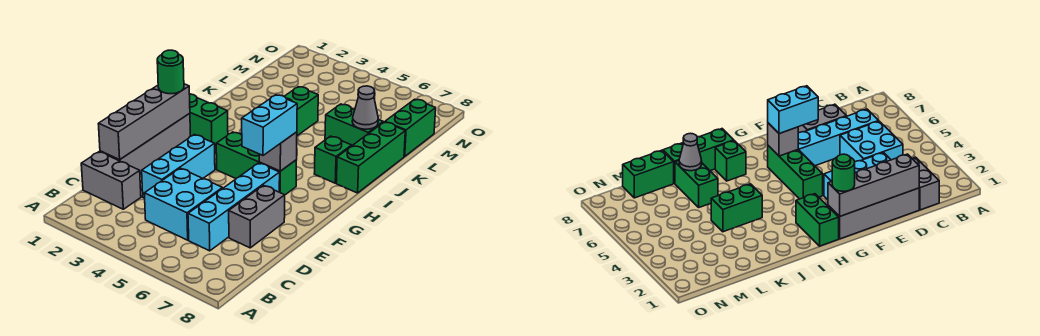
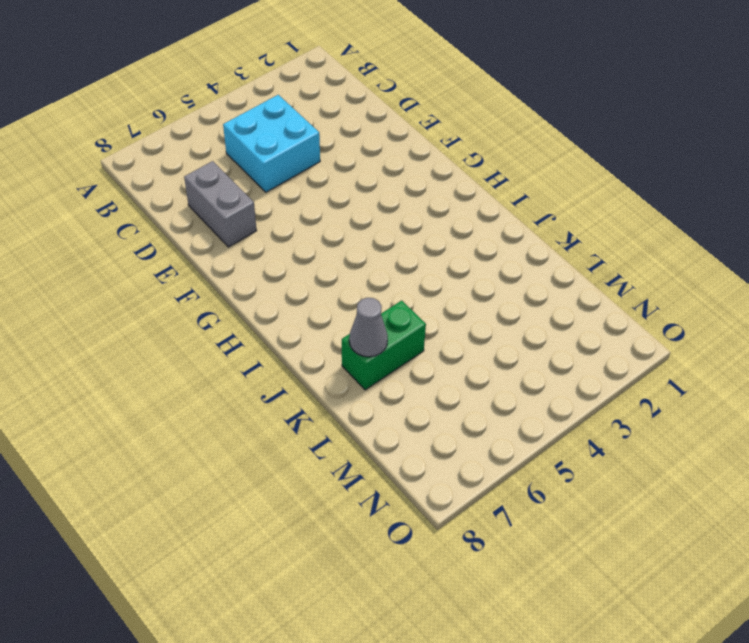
none -> grey 1x2 brick [81,152,141,209]
none -> cyan 1x4 brick [188,163,280,251]
none -> grey 1x4 brick [100,113,191,174]

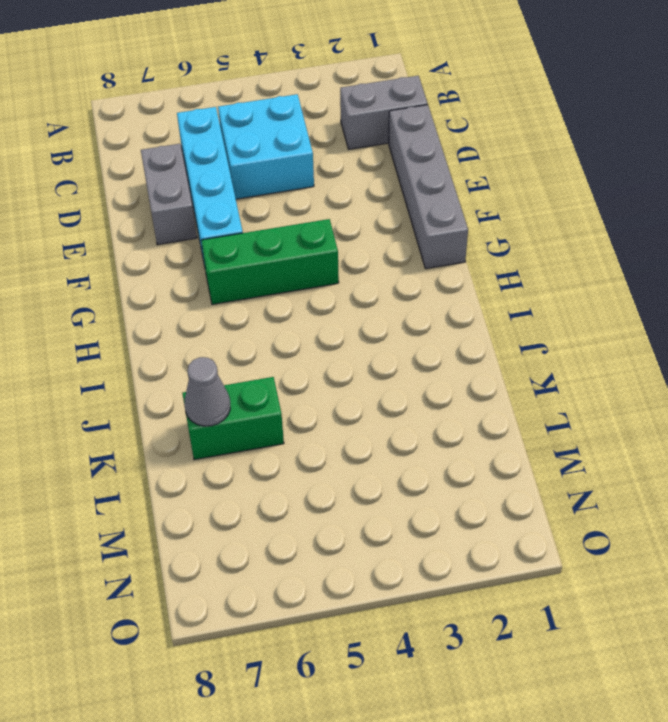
none -> cyan 1x3 brick [142,135,215,198]
none -> green 1x2 brick [189,94,228,146]
none -> green 1x1 brick [314,136,352,183]

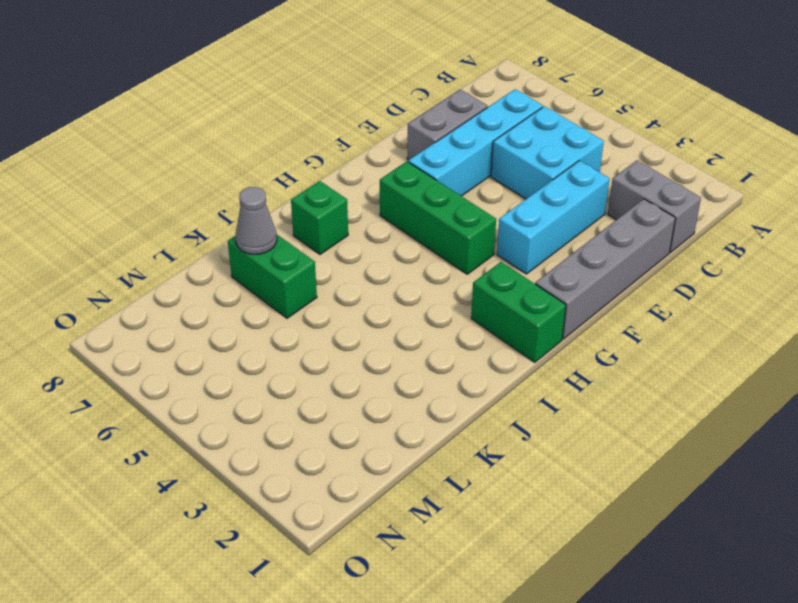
none -> green 1x3 brick [336,122,405,193]
none -> green 1x2 brick [284,87,318,136]
none -> green 1x2 brick [385,99,436,156]

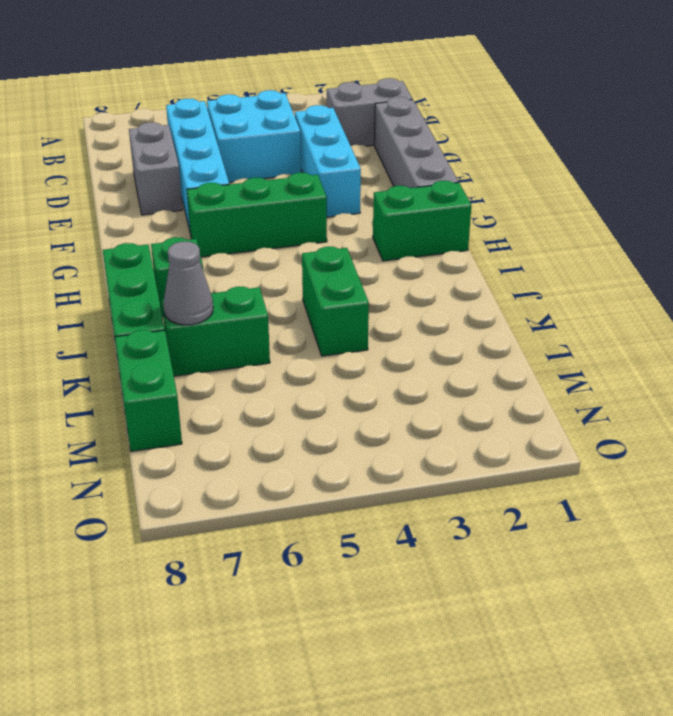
none -> grey 1x4 brick [98,84,190,160]
none -> grey 1x1 brick [259,132,297,171]
none -> cyan 1x2 brick [242,95,297,155]

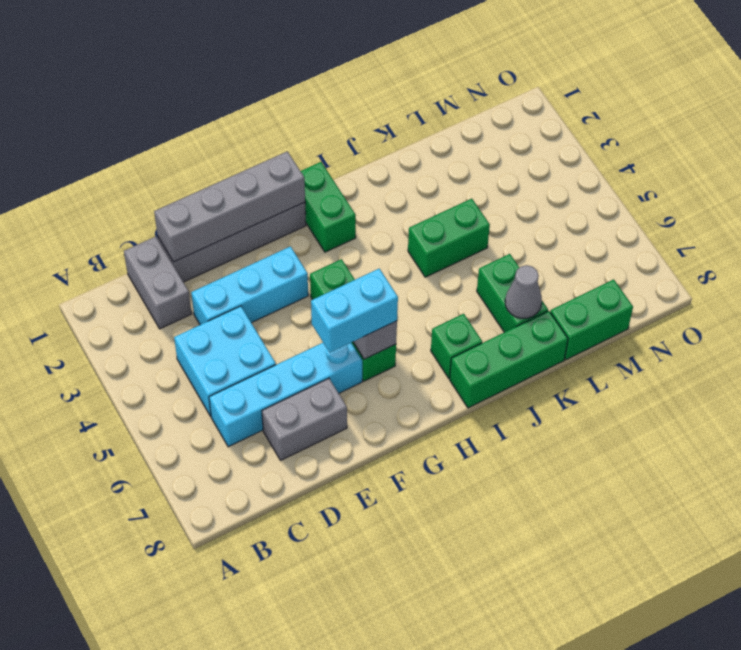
none -> green 1x1 round brick [157,50,184,94]

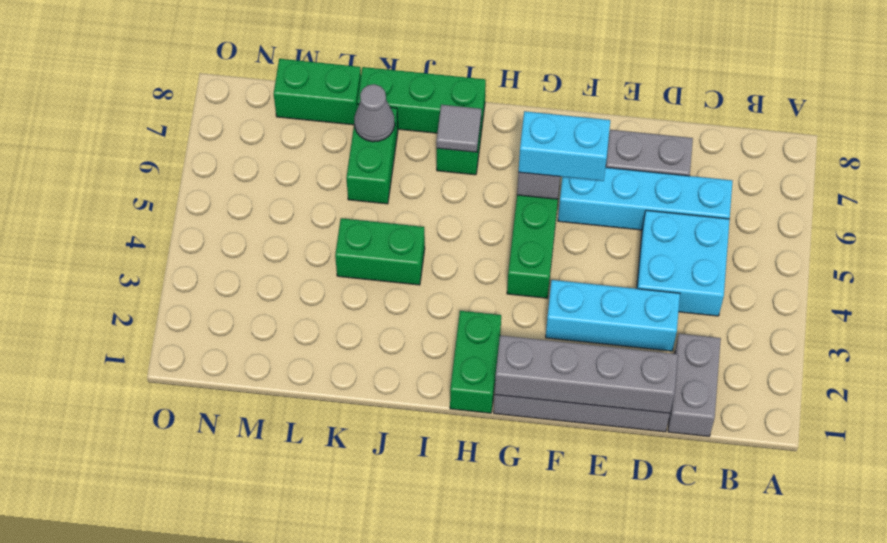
grey 1x1 tile [436,105,481,152] -> none
none -> green 1x1 round brick [157,50,184,94]

